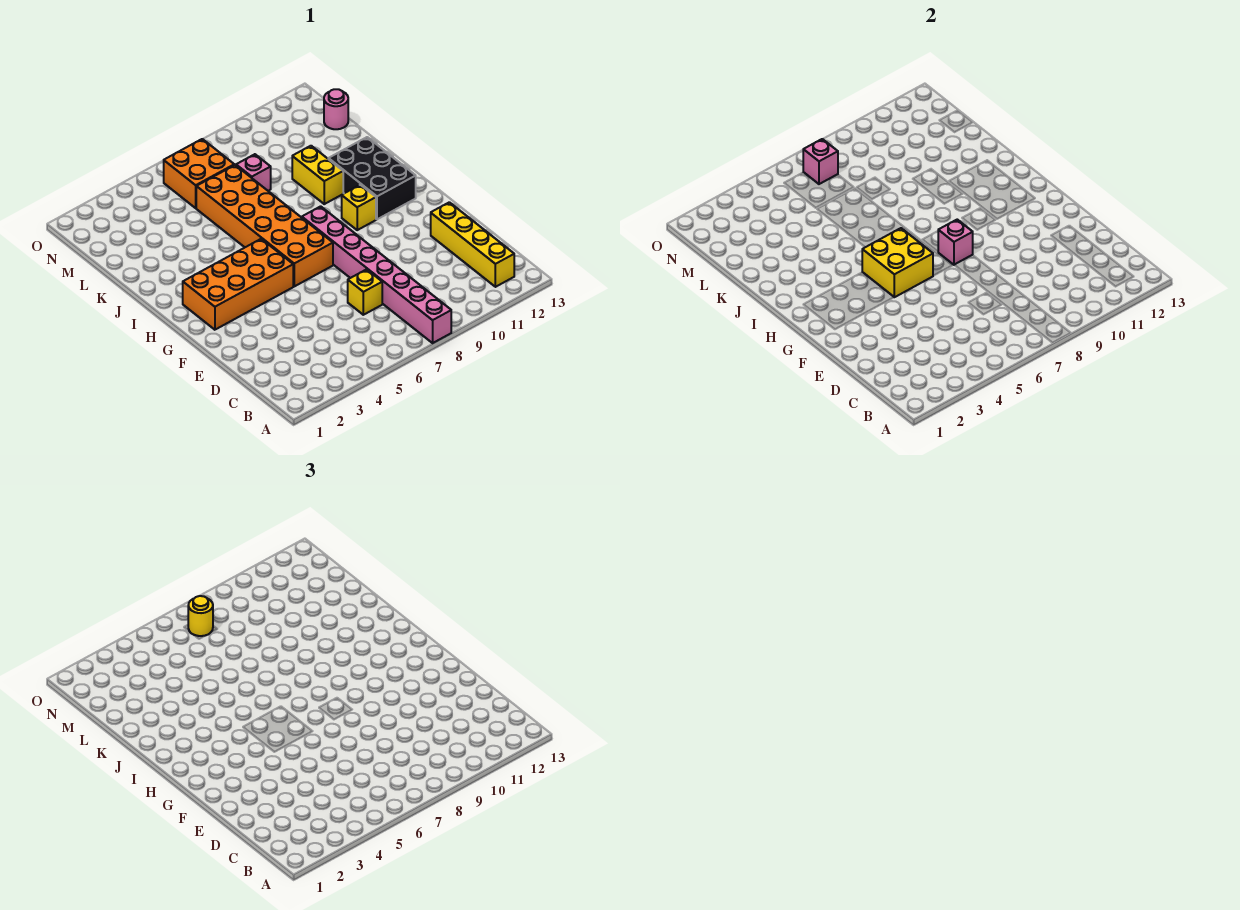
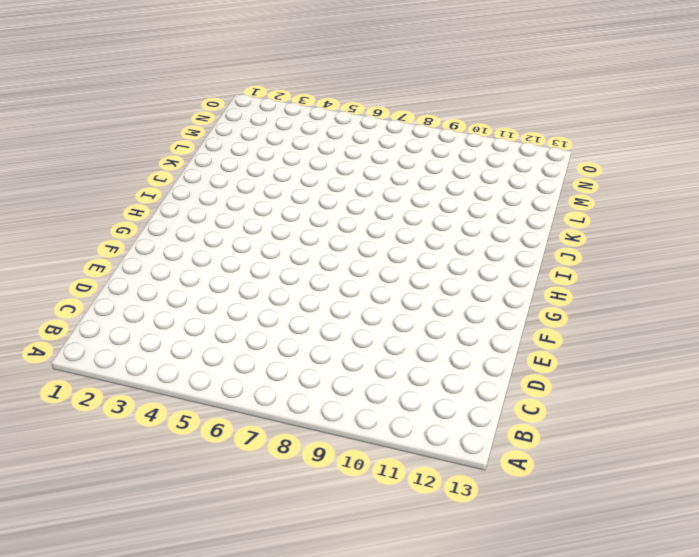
none -> pink 1x8 brick [302,206,451,343]
none -> yellow 1x4 brick [431,202,514,287]
none -> yellow 1x1 brick [348,269,382,315]

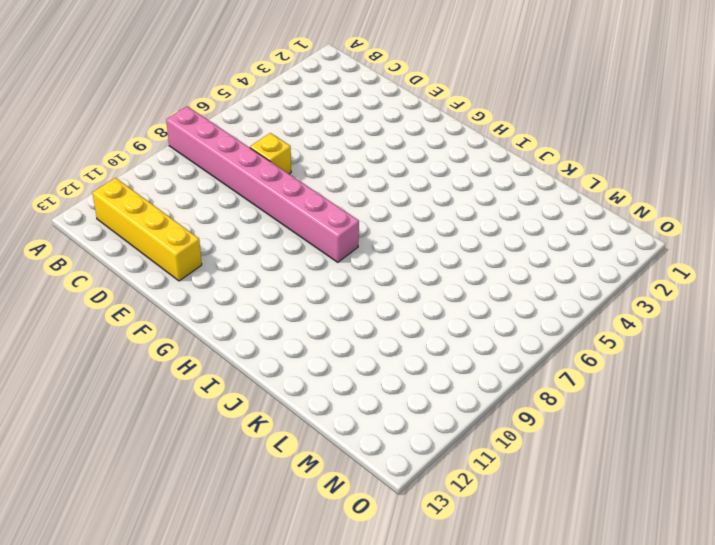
none -> orange 2x4 brick [183,239,293,330]
none -> orange 2x6 brick [196,165,333,286]
none -> yellow 1x1 brick [342,185,376,230]

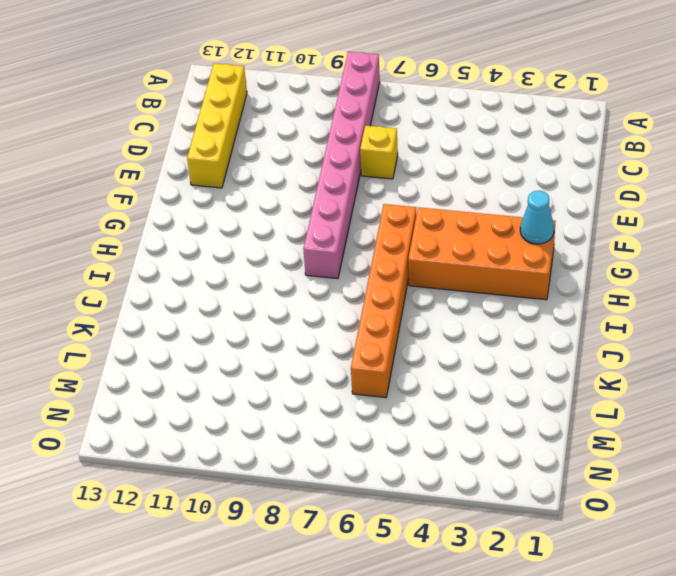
cyan 1x1 cone [520,191,554,244] -> none
orange 1x6 brick [351,204,416,398] -> orange 2x6 brick [196,165,333,286]
none -> yellow 1x1 brick [342,185,376,230]
none -> black 2x3 brick [328,137,416,219]
none -> yellow 1x2 brick [292,146,343,204]

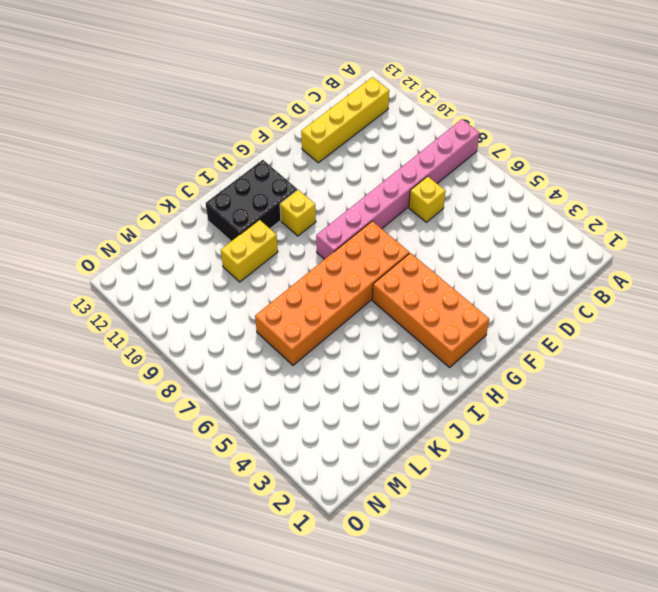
none -> pink 1x1 brick [236,154,271,191]
none -> orange 2x2 brick [164,139,234,208]
none -> pink 1x1 round brick [324,89,348,129]

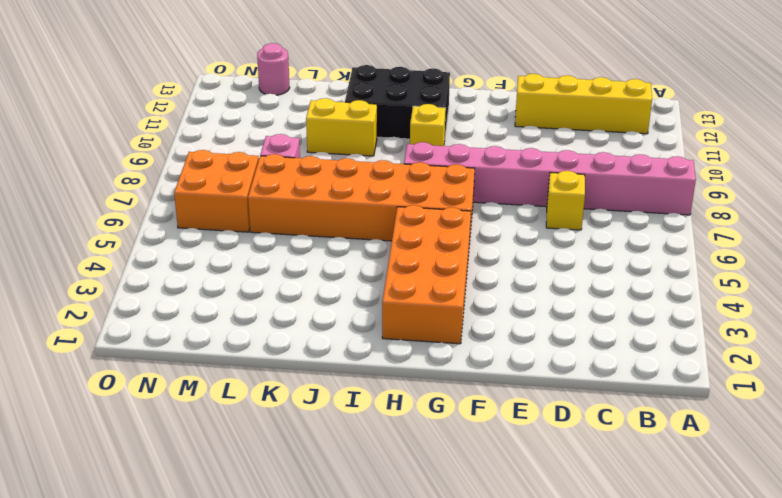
none -> yellow 2x2 brick [862,228,933,297]
none -> pink 1x1 brick [938,220,973,265]
none -> pink 1x1 brick [803,139,838,184]

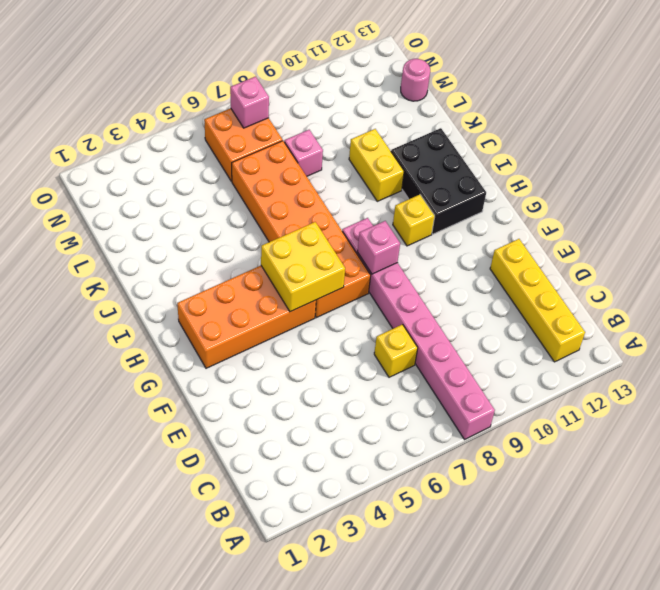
none -> yellow 1x1 round brick [188,596,213,636]

